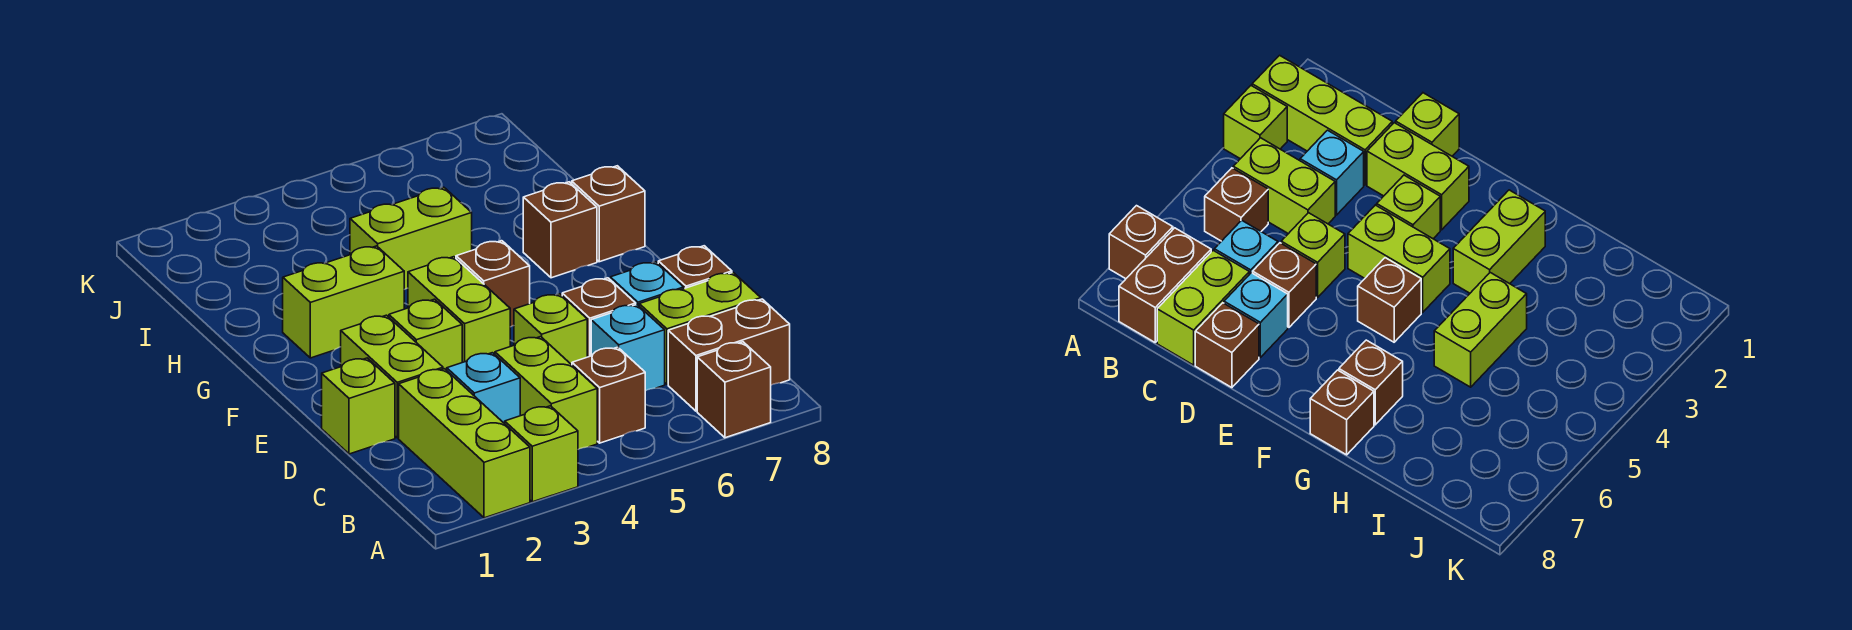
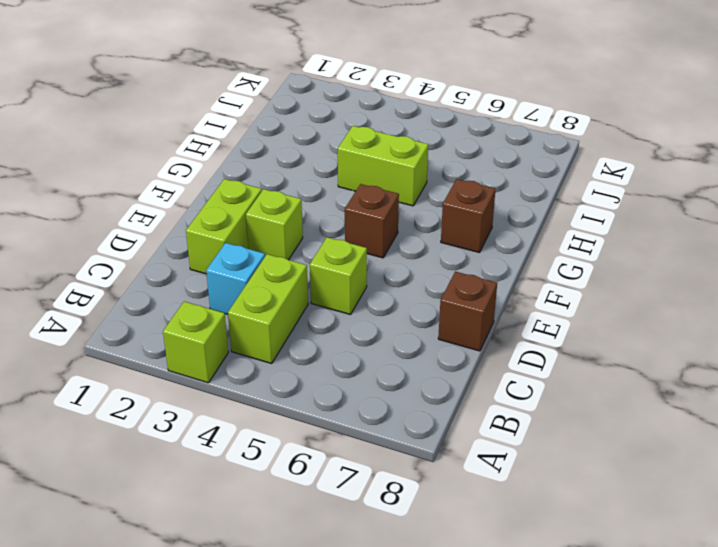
none -> lime 1x3 brick [399,369,530,518]
none -> brown 1x1 brick [697,342,771,438]
none -> brown 1x1 brick [572,347,645,443]

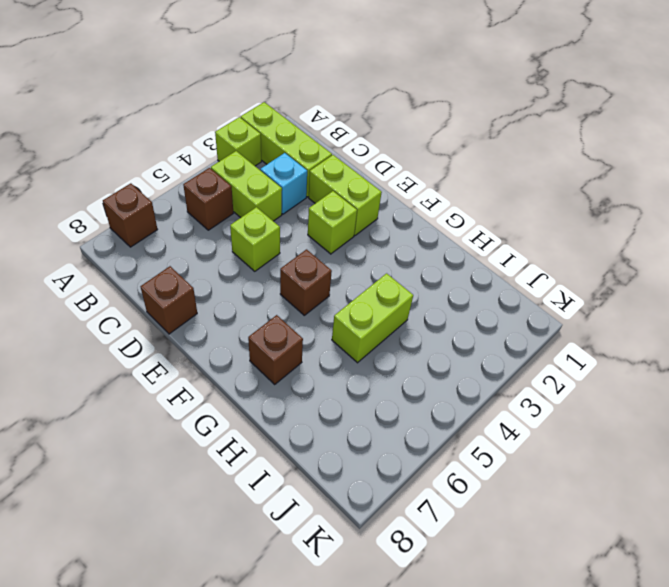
none -> brown 1x2 brick [668,299,790,411]
none -> cyan 1x1 brick [591,305,665,391]
none -> lime 1x2 brick [639,273,761,384]

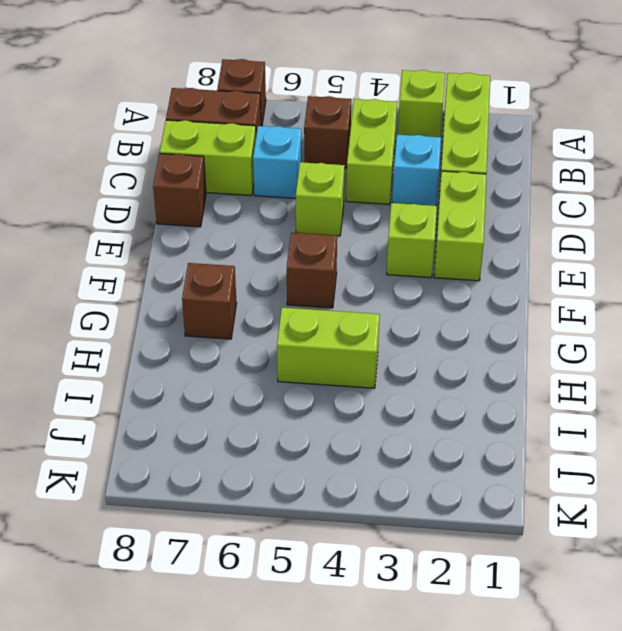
none -> lime 1x1 brick [322,358,395,454]
none -> brown 1x1 brick [562,278,636,357]
none -> cyan 1x1 brick [610,262,684,306]

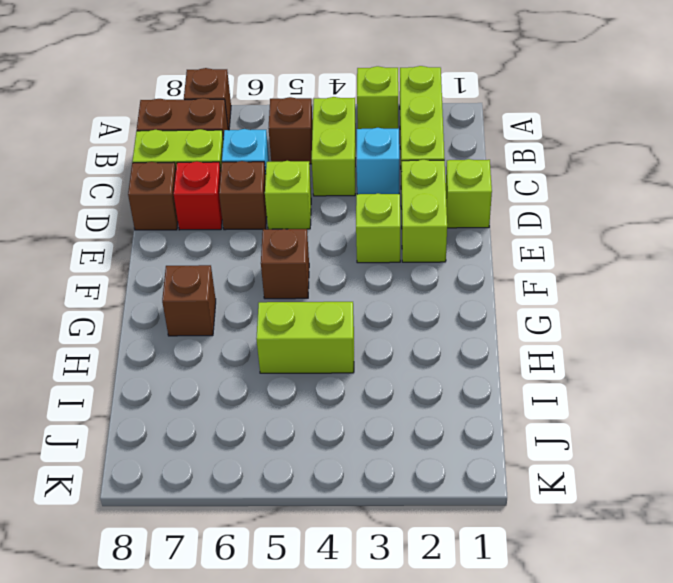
red 1x1 brick [174,161,222,230] -> cyan 1x1 brick [610,262,684,306]
none -> lime 1x2 brick [408,257,510,362]
none -> lime 1x2 brick [283,246,404,358]
none -> brown 1x1 brick [572,166,645,262]

